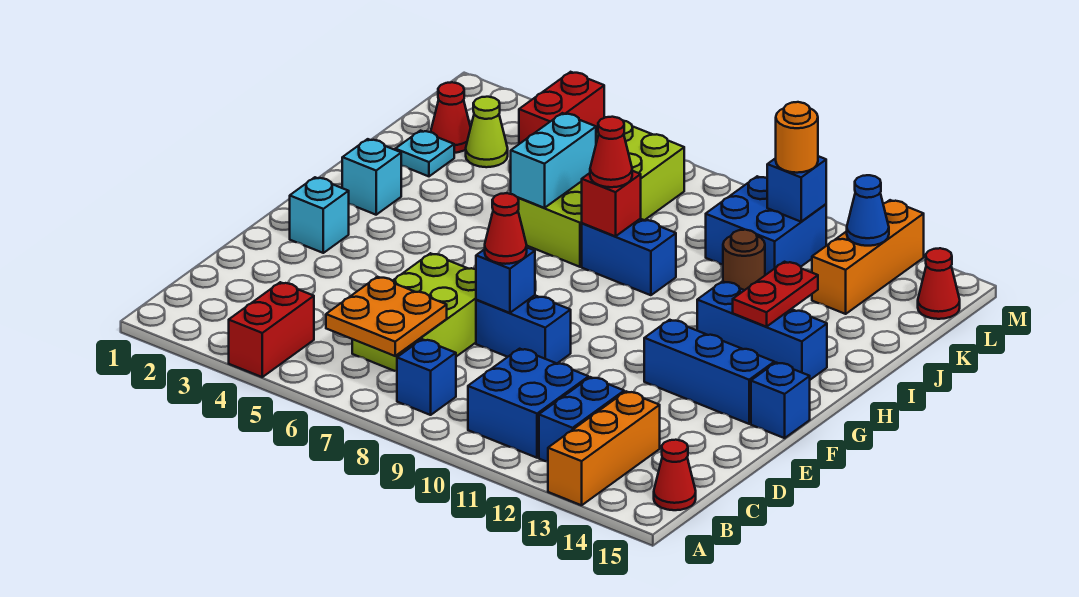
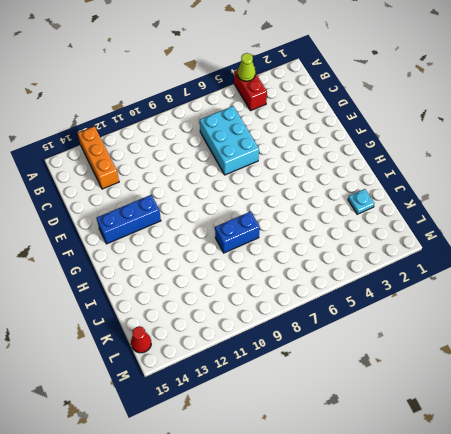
lime 1x1 cone [238,53,255,81] -> lime 1x1 cone moved to [466,97,508,167]
cyan 2x3 brick [200,106,259,175] -> lime 2x3 brick [352,253,476,371]
none -> blue 1x1 brick [397,339,456,415]
none -> blue 2x2 brick [468,349,589,458]
none -> blue 1x2 brick [539,377,624,462]
none -> red 1x1 cone [654,440,696,510]

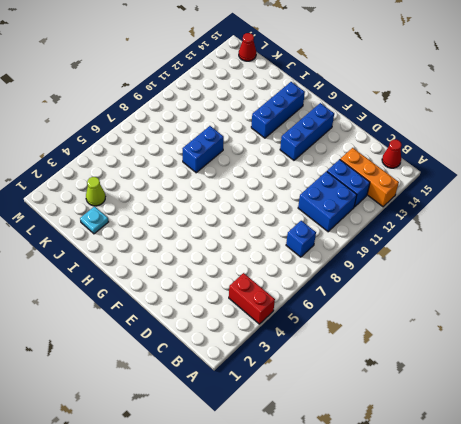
none -> lime 2x3 brick [352,253,476,371]
none -> blue 1x2 brick [476,295,571,363]
none -> cyan 1x1 brick [290,177,349,253]
none -> blue 1x1 brick [751,363,810,438]

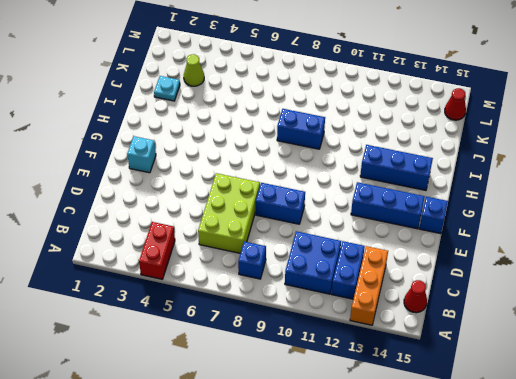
none -> cyan 1x1 brick [342,139,401,215]
none -> lime 2x4 brick [518,121,684,267]
none -> brown 1x1 round brick [723,230,765,290]
none -> red 1x1 cone [431,82,471,153]

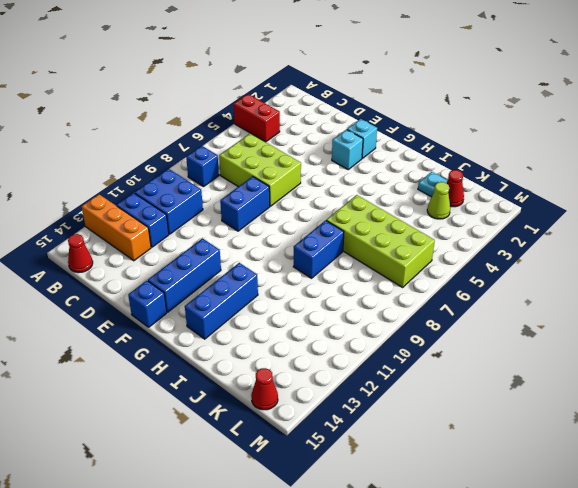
cyan 1x1 brick [332,130,363,169] -> cyan 1x1 brick moved to [342,139,401,215]
none -> brown 1x1 round brick [723,230,765,290]
none -> blue 2x2 brick [706,176,826,275]
none -> orange 1x3 brick [812,200,924,314]
none -> red 1x2 brick [519,72,604,144]

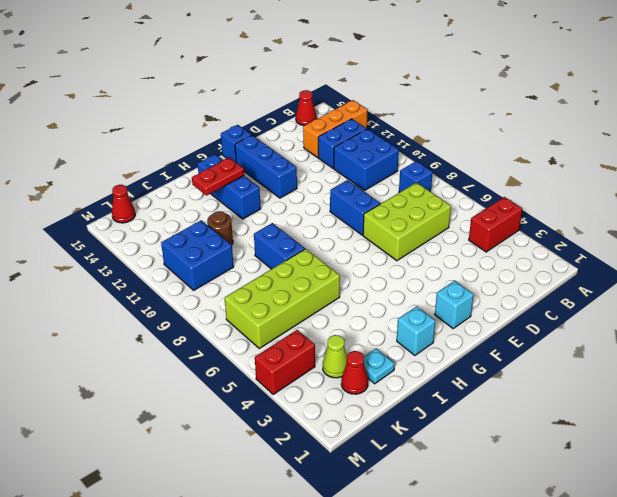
none -> orange 1x3 brick [812,200,924,314]
none -> orange 2x2 plate [326,277,447,356]
none -> blue 1x1 brick [476,248,535,313]
none -> cyan 1x2 brick [511,113,596,208]

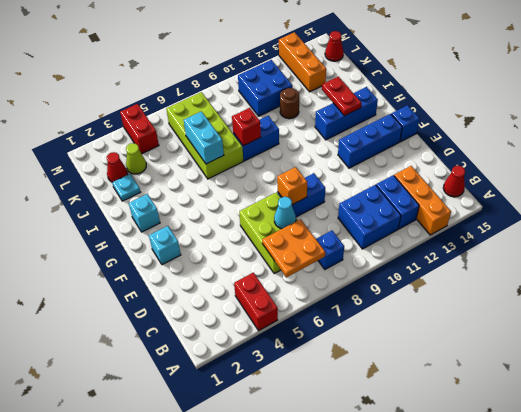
cyan 1x1 cone [274,197,296,229] -> none
orange 1x1 brick [277,167,307,205] -> blue 1x1 brick [476,248,535,313]
none -> blue 1x1 brick [767,156,826,222]
none -> blue 1x1 cone [847,175,889,246]
none -> red 1x1 cone [485,193,527,264]
none -> red 1x1 cone [590,117,632,187]

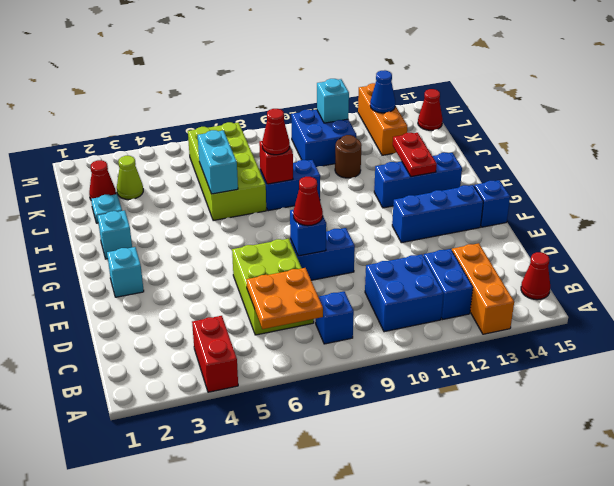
cyan 1x1 brick [317,79,349,123] -> blue 1x1 brick [767,156,826,222]
none -> red 1x2 brick [519,72,604,144]
none -> orange 1x1 round brick [776,102,818,173]

